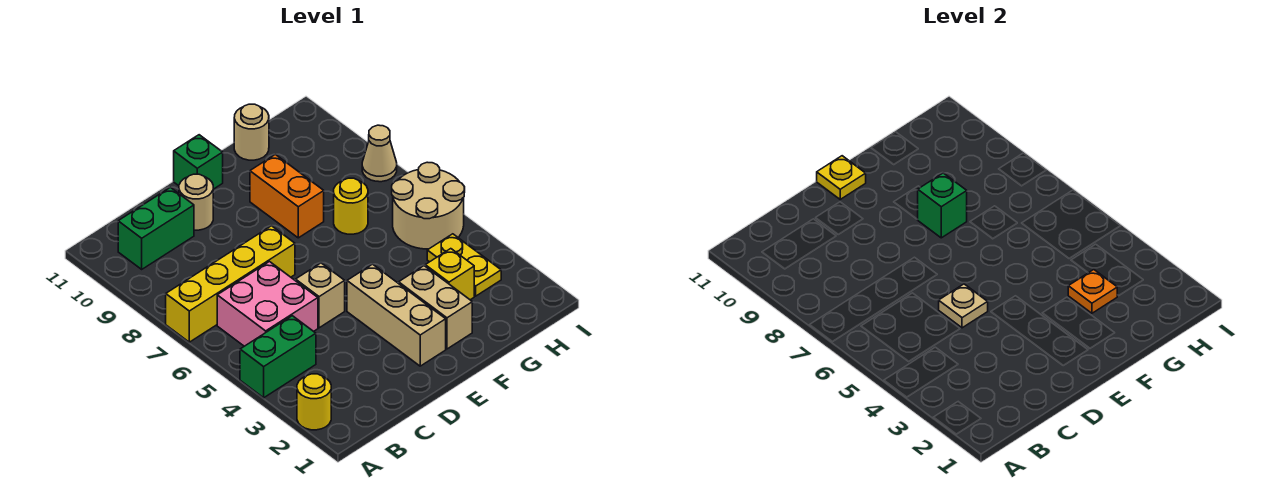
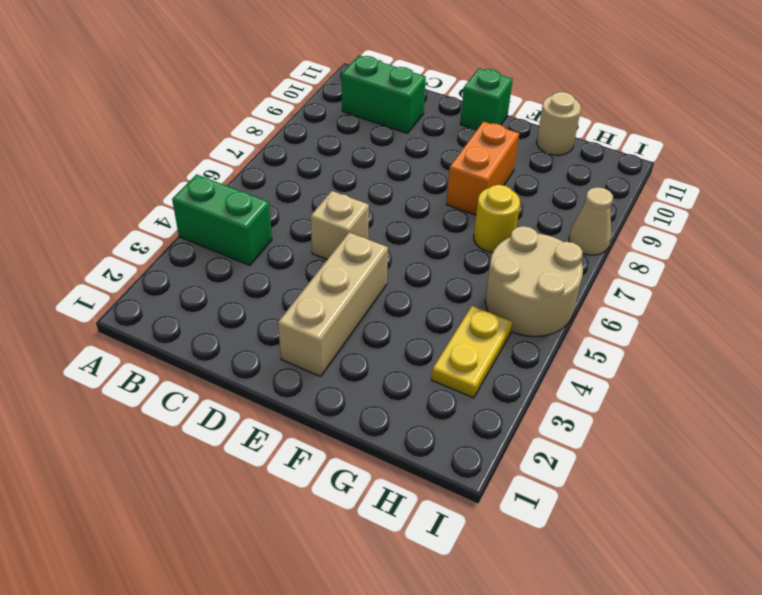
none -> yellow 1x1 round brick [297,374,331,430]
none -> yellow 1x4 brick [166,226,295,342]
none -> pink 2x2 brick [217,262,318,346]

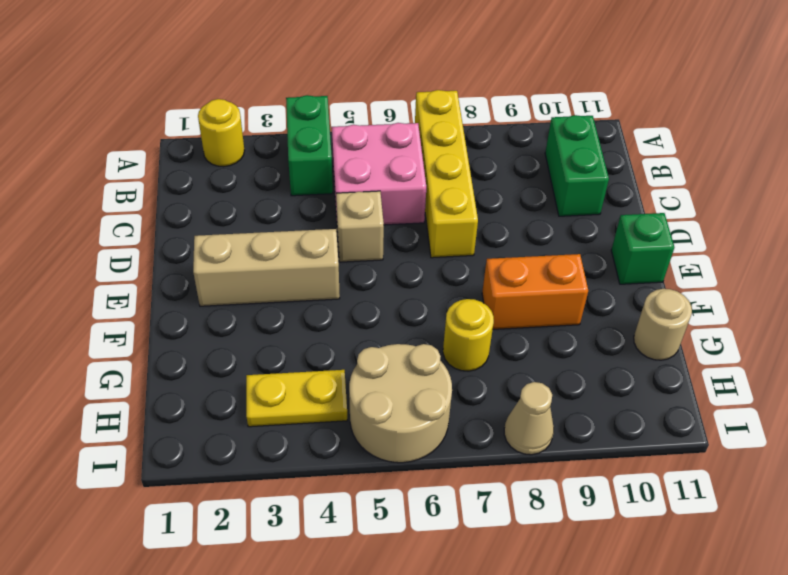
none -> tan 1x1 round brick [179,174,213,230]
none -> tan 1x2 brick [399,266,472,349]
none -> yellow 1x1 brick [425,249,474,300]

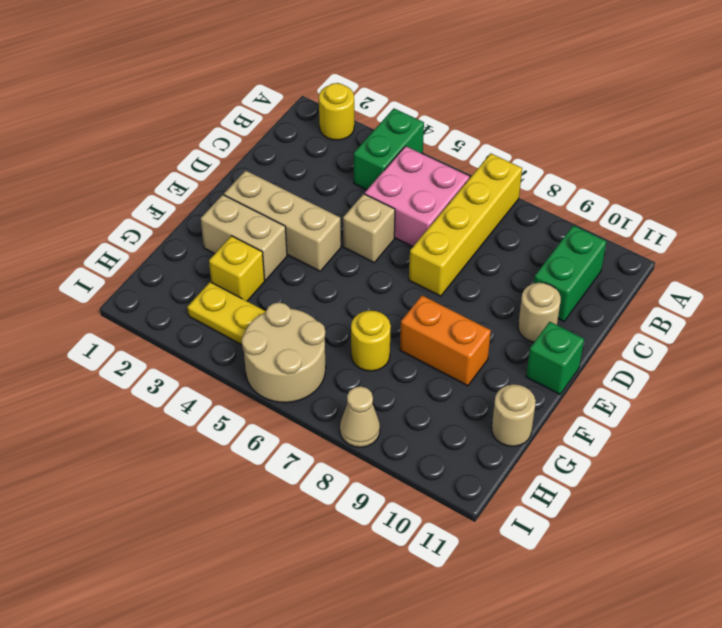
none -> tan 1x1 plate [939,284,988,328]
none -> yellow 1x1 plate [817,156,866,199]
none -> green 1x1 brick [917,173,967,238]

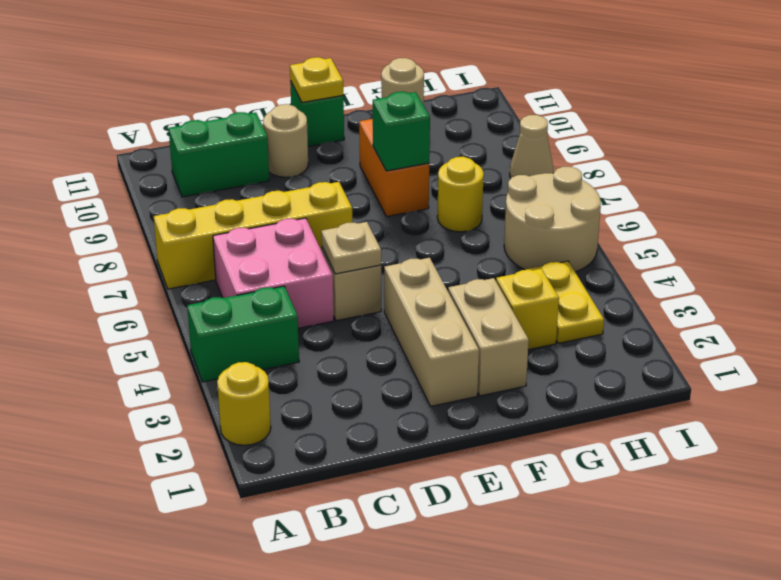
none -> orange 1x1 plate [1068,270,1117,313]

